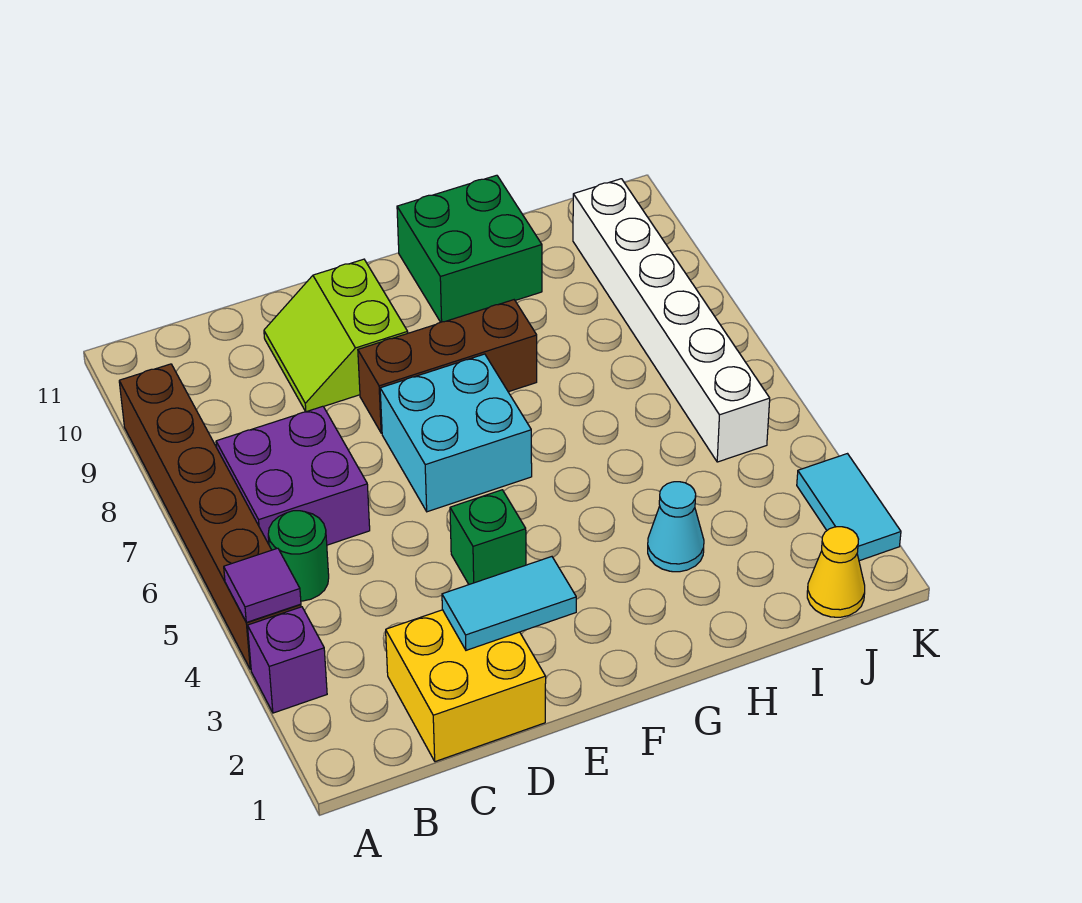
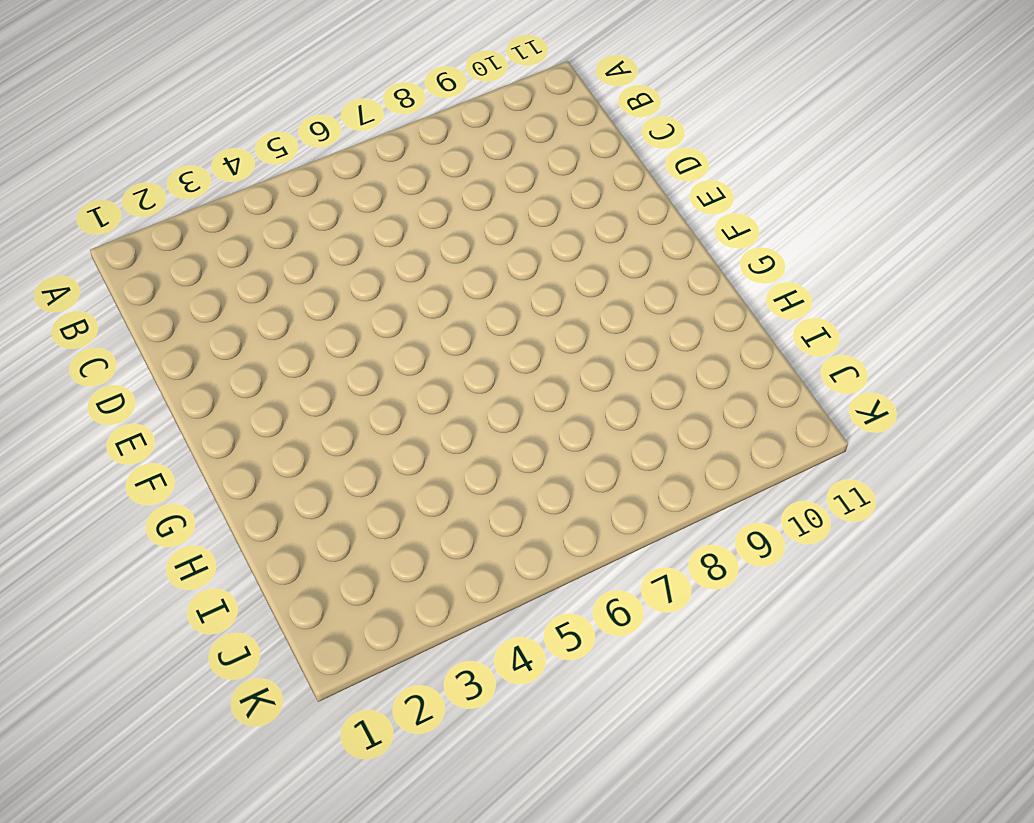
none -> purple 1x1 brick [248,607,327,713]
none -> brown 1x6 brick [119,364,301,670]
none -> green 1x1 round brick [268,511,329,601]

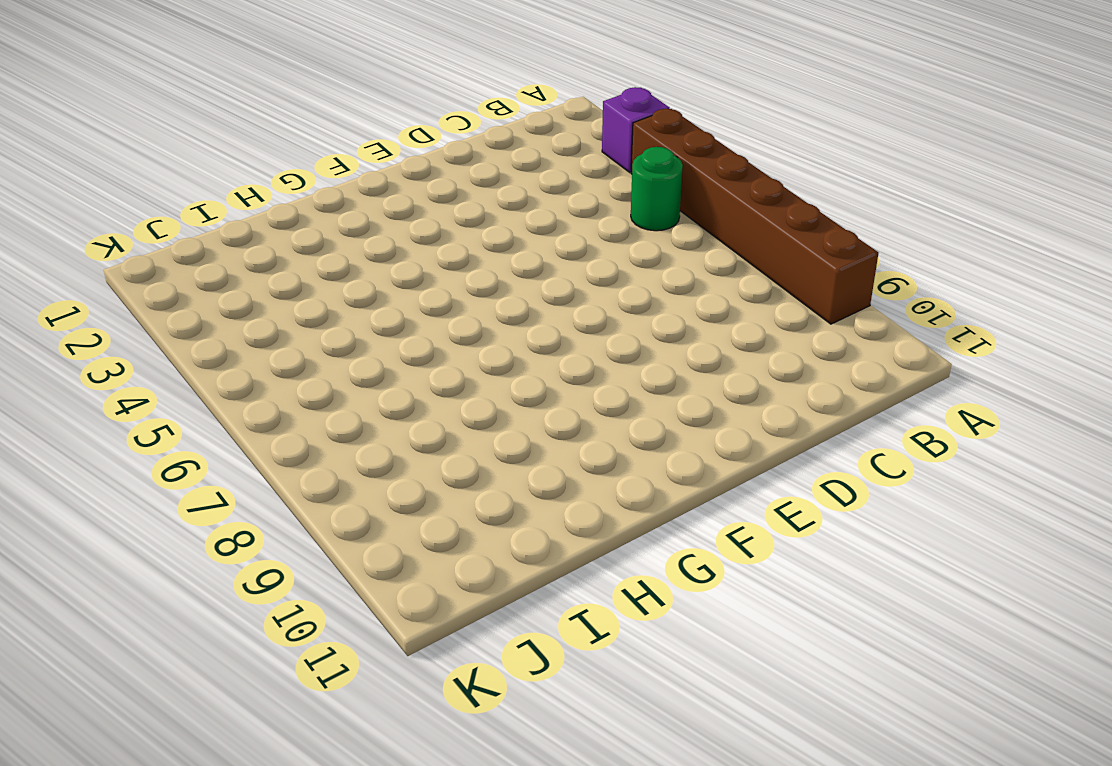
none -> purple 2x2 brick [216,406,370,545]
none -> yellow 2x2 brick [386,610,546,762]
none -> lime 2x2 slope [264,259,408,412]

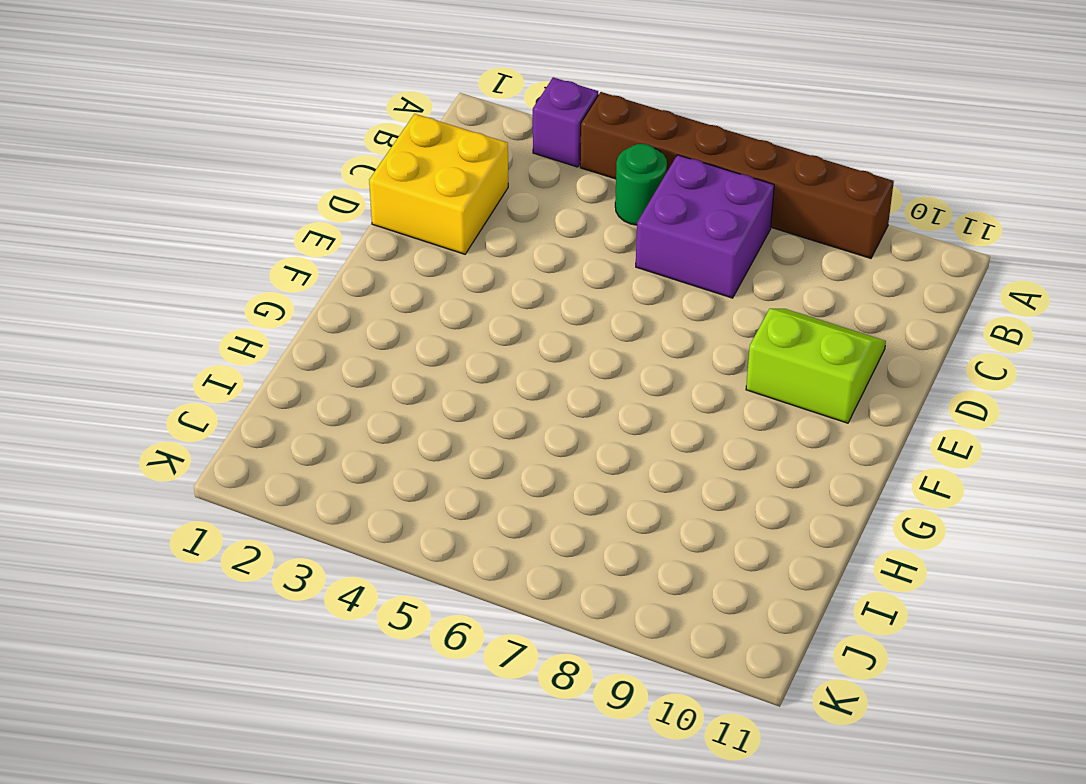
none -> green 1x1 brick [450,490,526,584]
none -> cyan 2x2 brick [380,354,532,512]
none -> brown 1x3 brick [358,300,537,433]

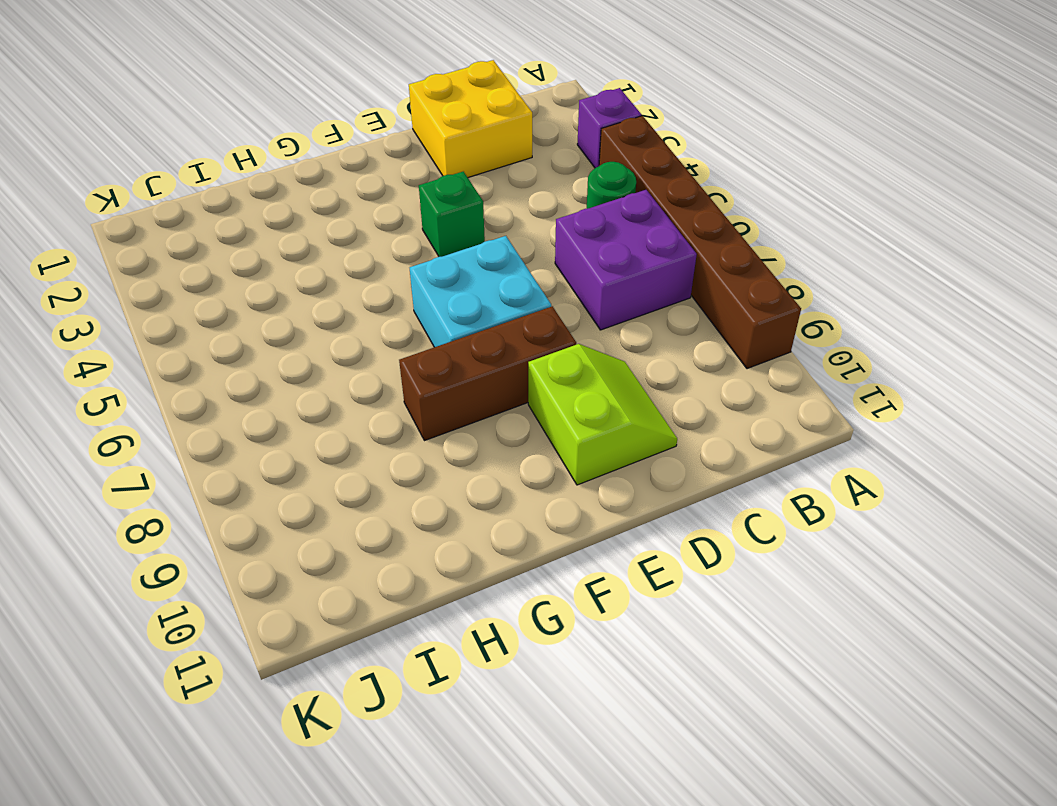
none -> green 2x2 brick [397,175,542,322]
none -> cyan 1x1 cone [648,482,704,572]
none -> yellow 1x1 cone [807,527,865,617]

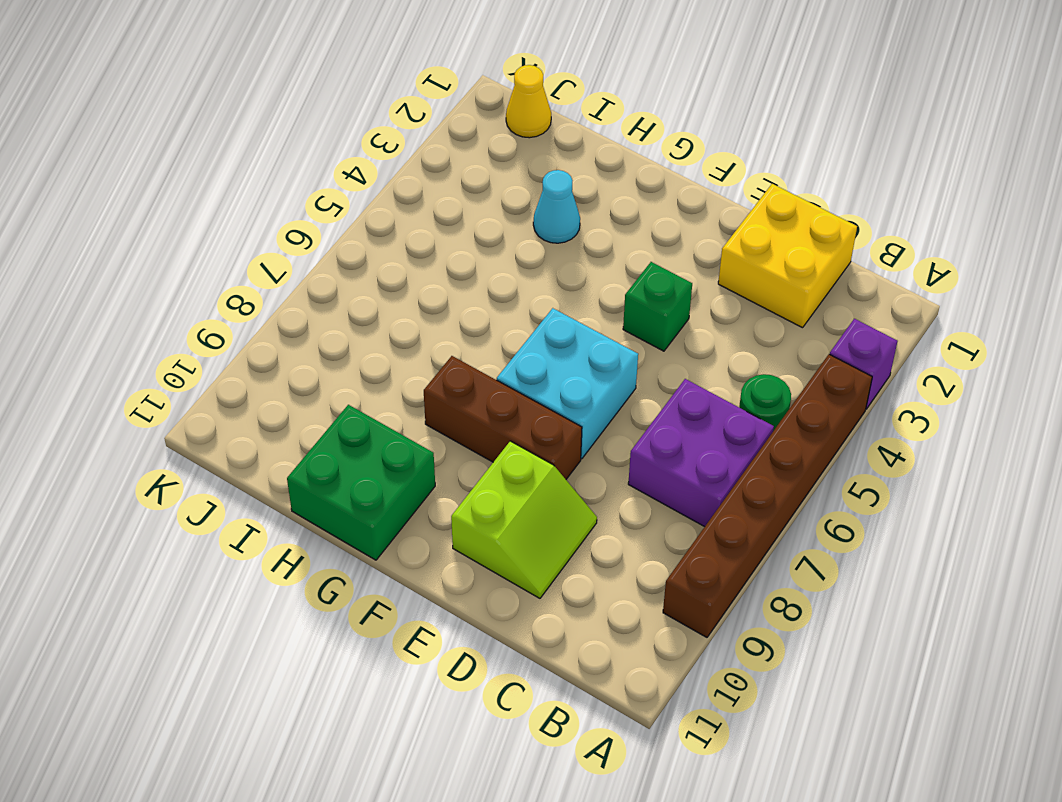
none -> white 1x6 brick [573,179,770,462]
none -> cyan 1x2 tile [797,454,901,561]
none -> purple 1x1 tile [224,548,301,622]

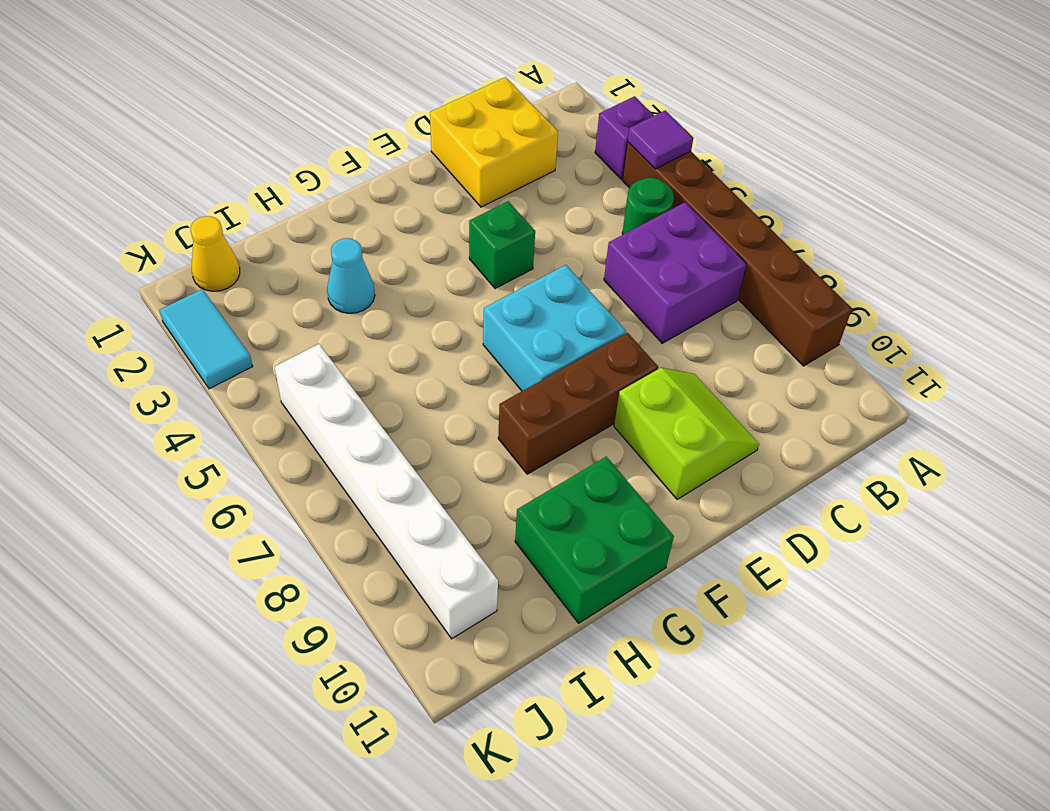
none -> cyan 1x2 tile [442,557,576,650]

